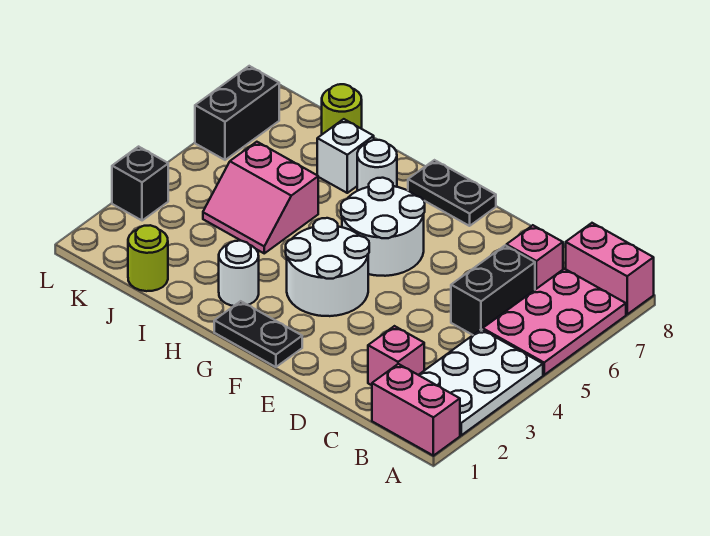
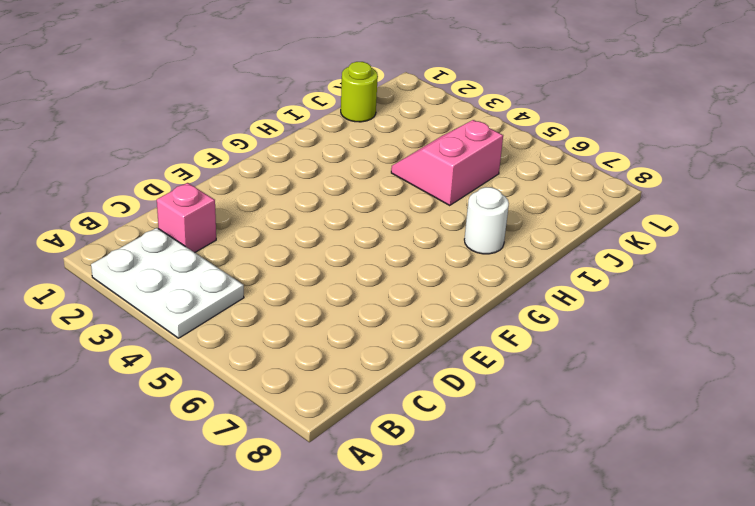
none -> pink 1x2 brick [372,364,460,456]
none -> pink 2x3 plate [483,269,626,375]
none -> pink 1x2 brick [566,223,654,314]

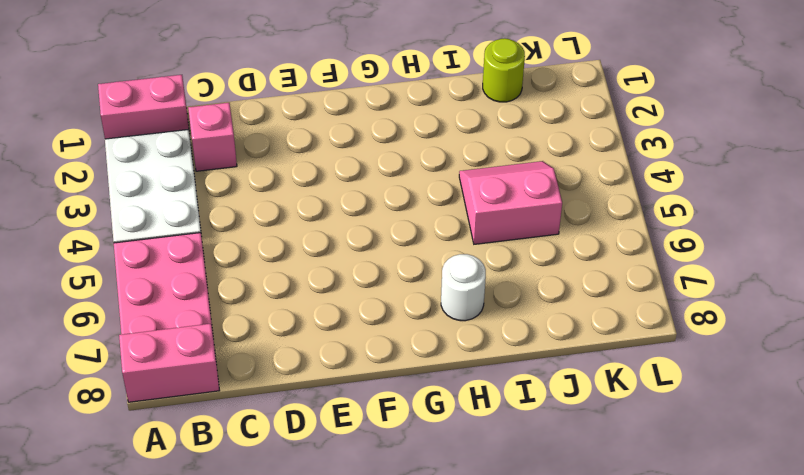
none -> black 1x2 brick [451,245,535,335]
none -> pink 1x1 brick [506,225,563,290]
none -> black 1x2 plate [214,301,302,367]

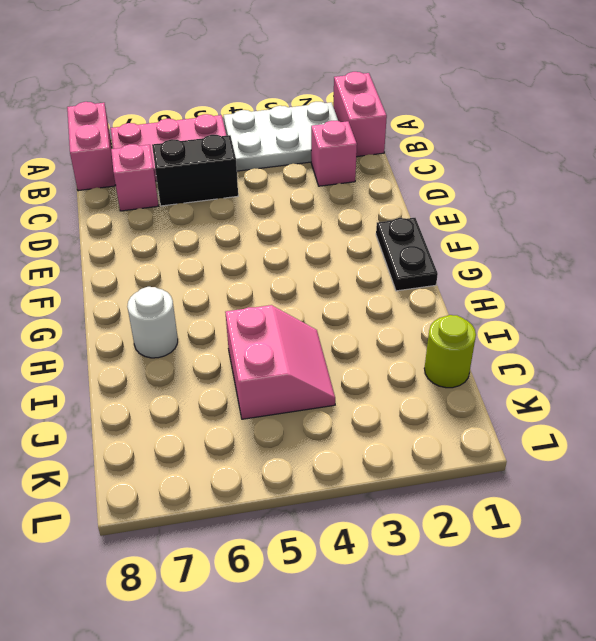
none -> white 2x2 round brick [286,218,369,316]
none -> white 2x2 round brick [341,178,425,276]
none -> black 1x2 plate [408,160,496,226]

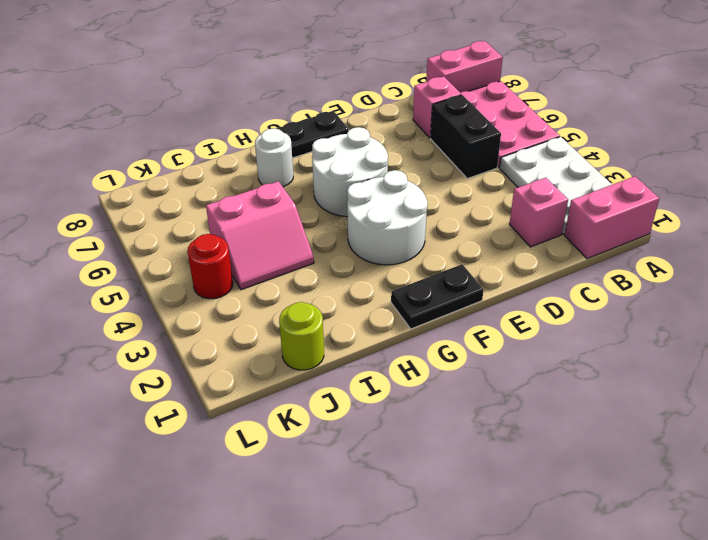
red 1x1 round brick [187,234,233,299] -> none
none -> white 1x1 round brick [219,241,259,306]
none -> white 1x1 brick [317,119,374,193]
none -> lime 1x1 round brick [322,84,362,134]

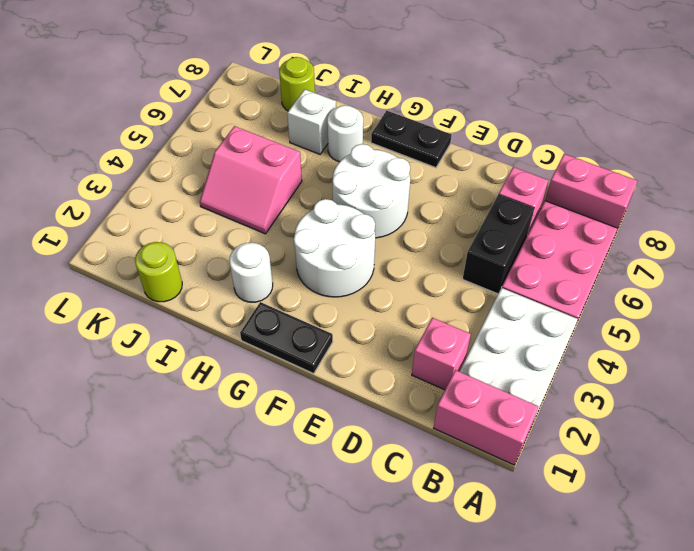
none -> black 1x1 brick [112,147,168,221]
none -> black 1x2 brick [195,66,279,160]

